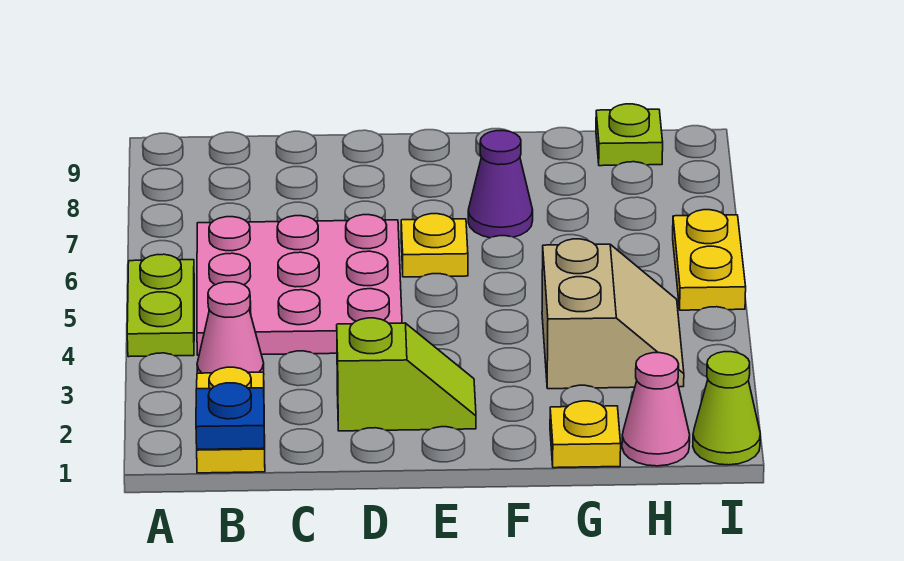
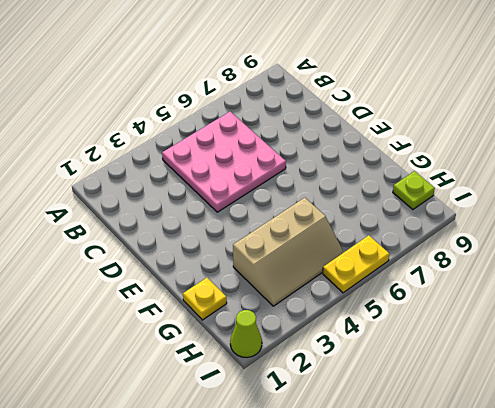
tan 2x3 slope [233,198,344,306] -> tan 2x2 slope [542,239,684,389]
none -> lime 1x2 plate [127,254,194,357]
none -> yellow 1x2 plate [197,367,265,473]
none -> pink 1x1 cone [197,282,264,373]

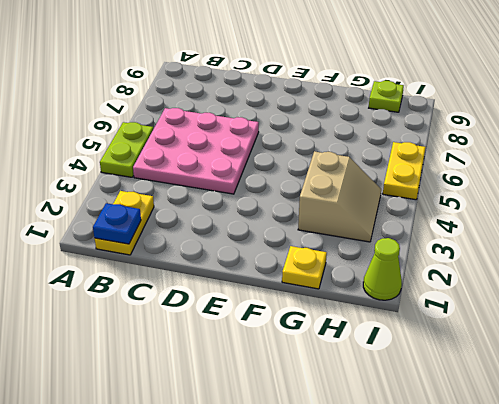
none -> pink 1x1 cone [197,282,264,373]
none -> lime 1x2 slope [337,318,476,431]
none -> yellow 1x1 plate [401,214,468,277]

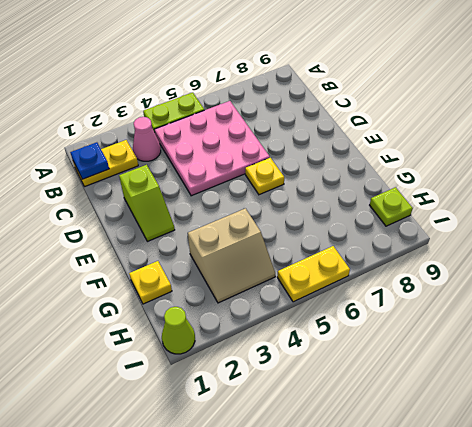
none -> purple 1x1 cone [468,131,533,238]
none -> pink 1x1 cone [622,353,690,466]

